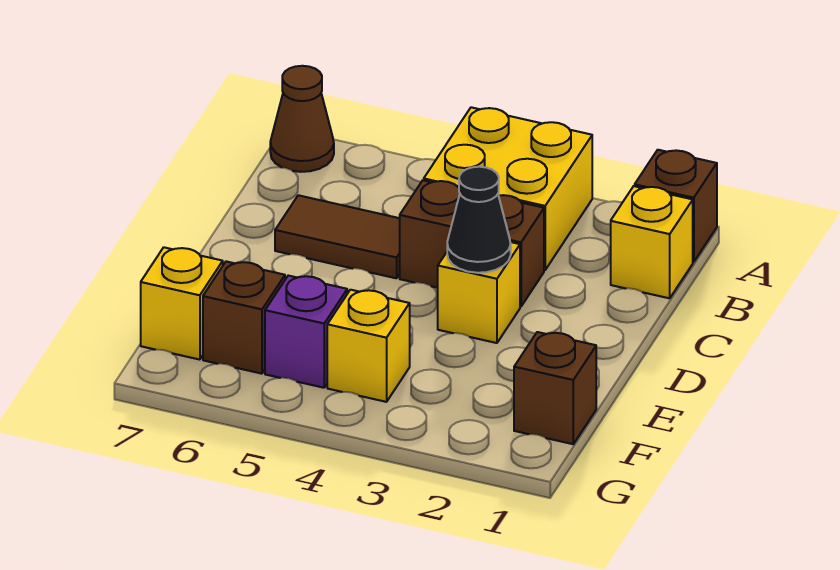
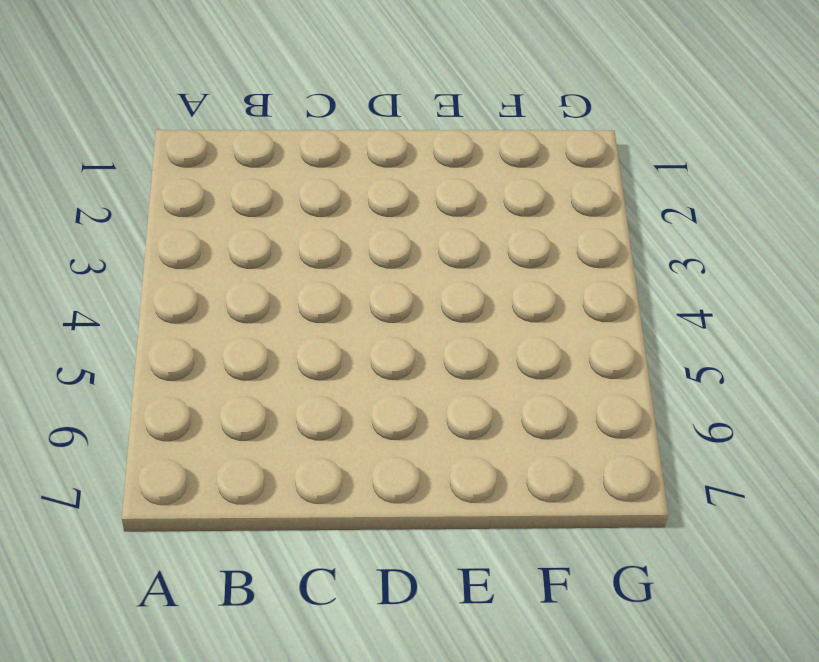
none -> brown 1x1 brick [635,150,717,262]
none -> yellow 2x2 brick [424,107,592,270]
none -> brown 1x1 cone [270,66,334,172]

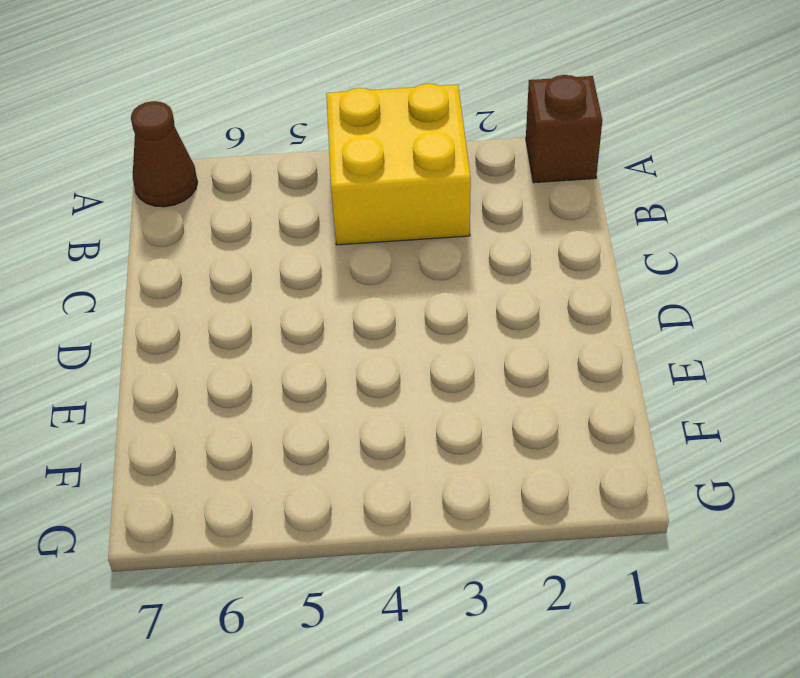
none -> yellow 1x1 brick [611,186,693,298]
none -> brown 1x2 brick [400,180,544,307]
none -> brown 1x2 tile [275,195,400,278]

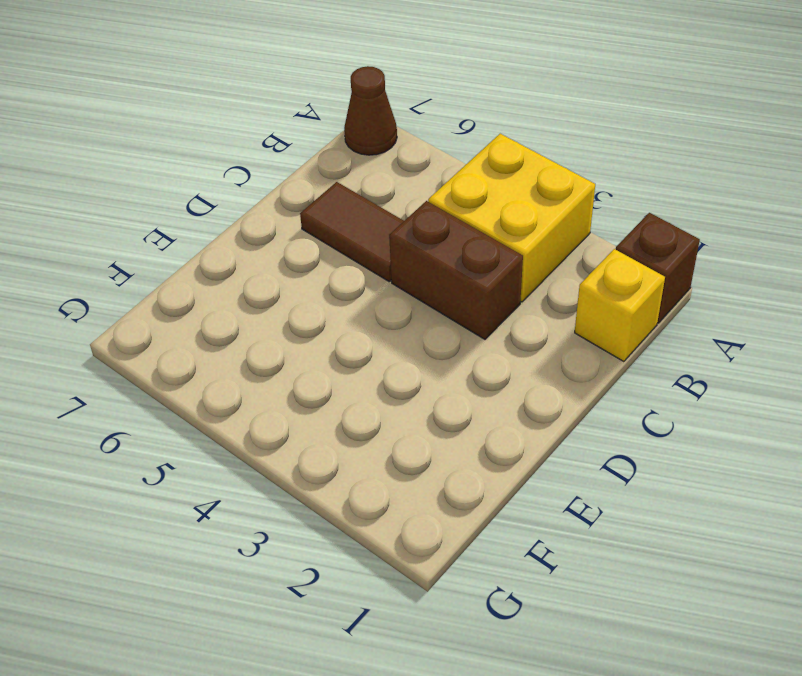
none -> yellow 1x1 brick [438,242,520,343]
none -> brown 1x1 brick [514,332,596,444]
none -> yellow 1x1 brick [327,290,410,402]

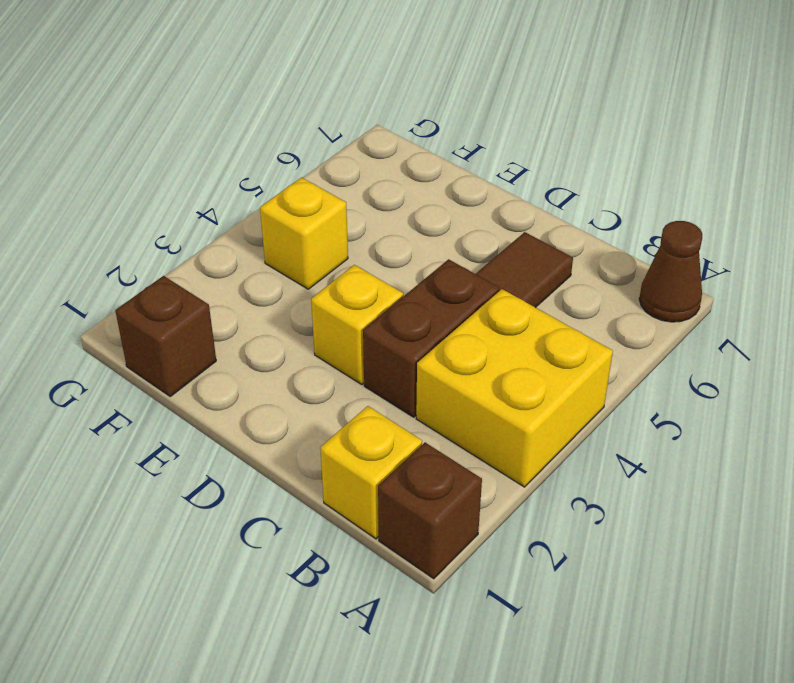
none -> purple 1x1 brick [265,276,347,388]
none -> brown 1x1 brick [203,261,285,374]
none -> yellow 1x1 brick [141,247,223,360]

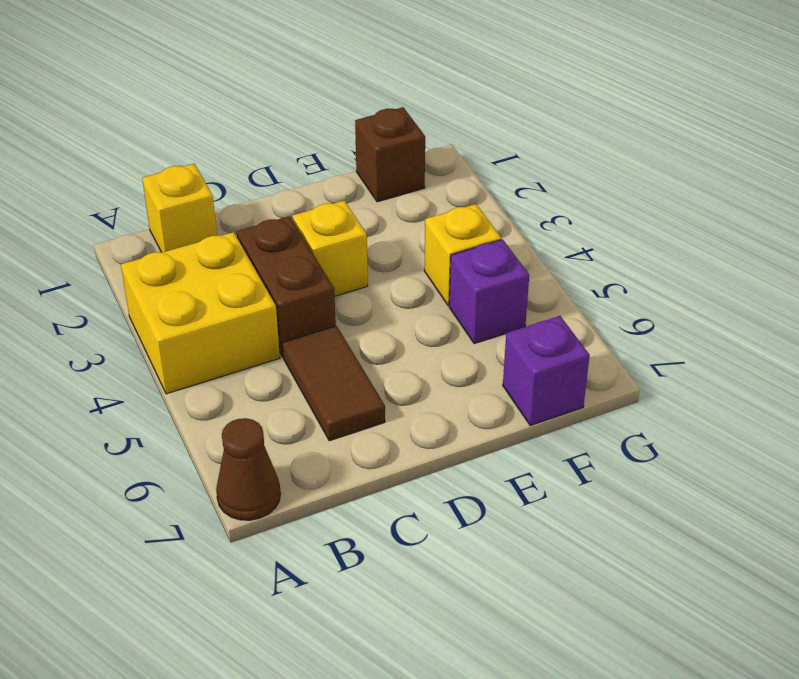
purple 1x1 brick [503,316,590,426] -> yellow 1x1 brick [141,247,223,360]
none -> brown 1x1 brick [635,150,717,262]
none -> brown 1x1 brick [203,261,285,374]
none -> black 1x1 cone [447,167,511,273]

